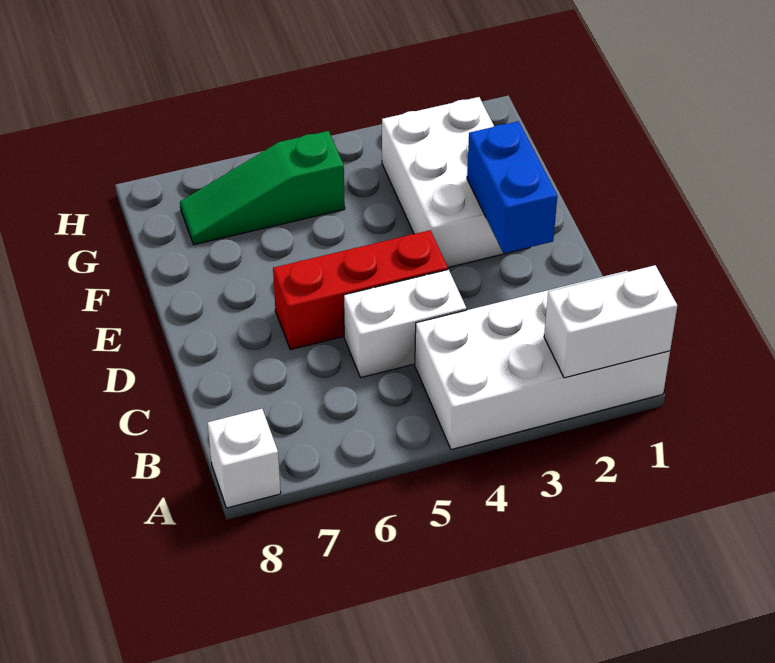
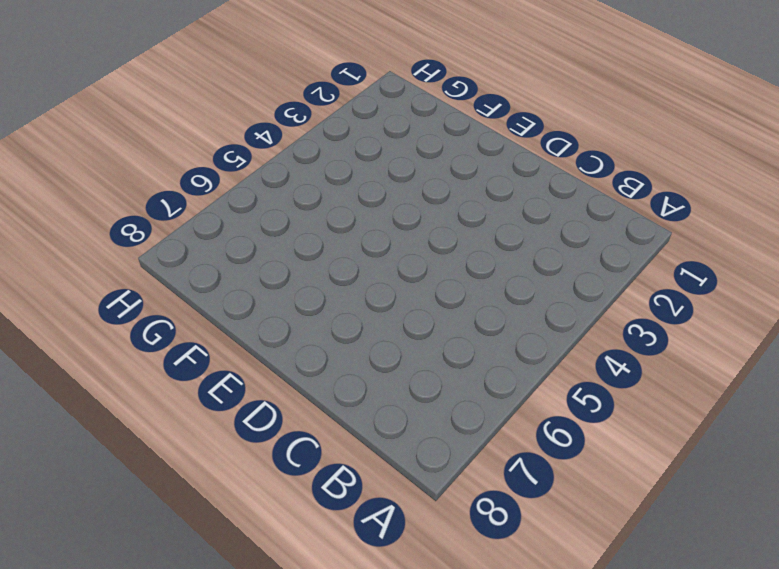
none -> white 2x4 brick [415,271,670,450]
none -> white 1x1 brick [208,409,281,508]

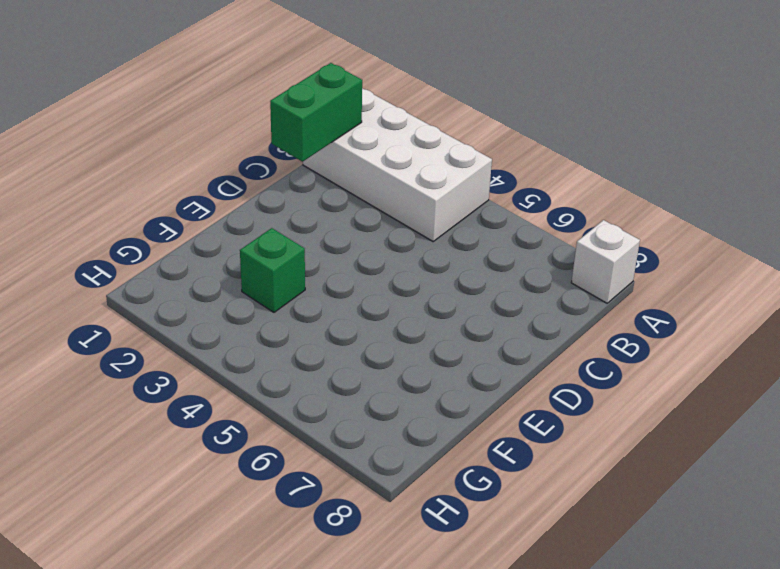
green 1x2 brick [270,63,362,162] -> none
green 1x1 brick [240,228,305,312] -> white 2x3 brick [382,97,530,267]
none -> white 1x2 brick [344,270,467,377]
none -> red 1x3 brick [273,230,448,350]

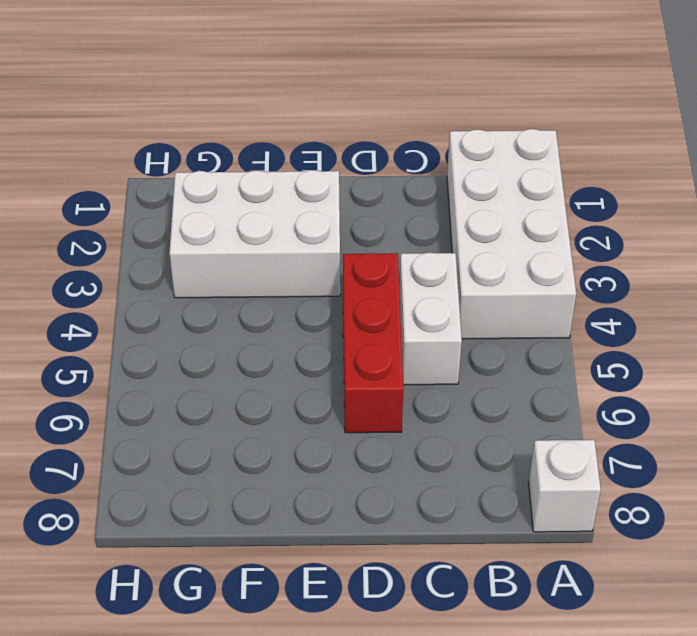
none -> green 1x3 slope [180,131,345,245]
none -> white 1x2 brick [544,265,677,378]

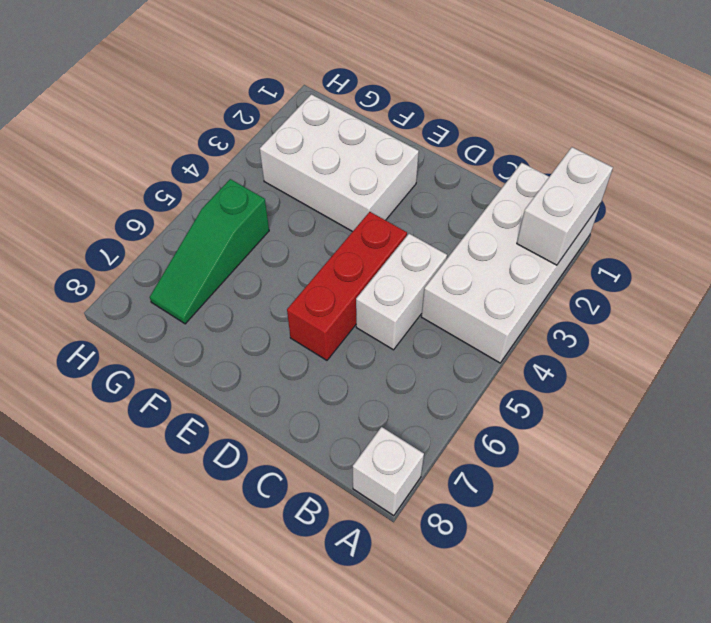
none -> blue 1x2 brick [467,121,557,253]

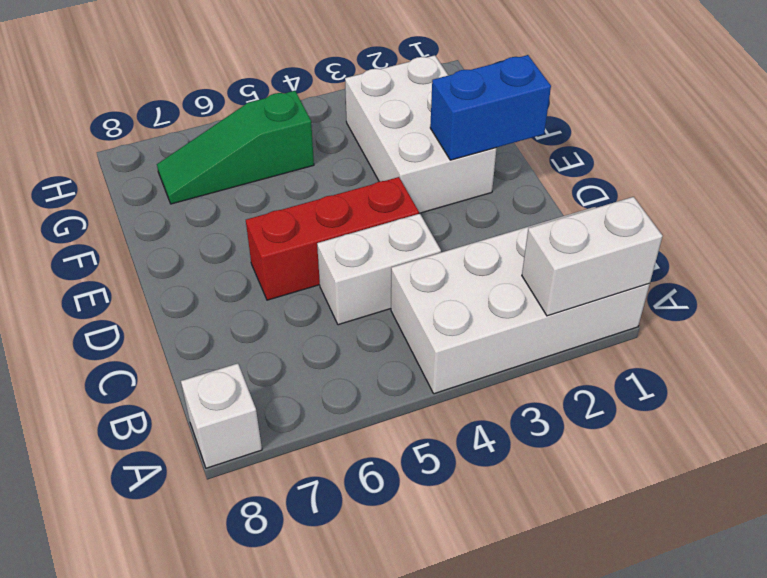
blue 1x2 brick [430,55,551,160] -> blue 1x2 brick turned to [467,121,557,253]

